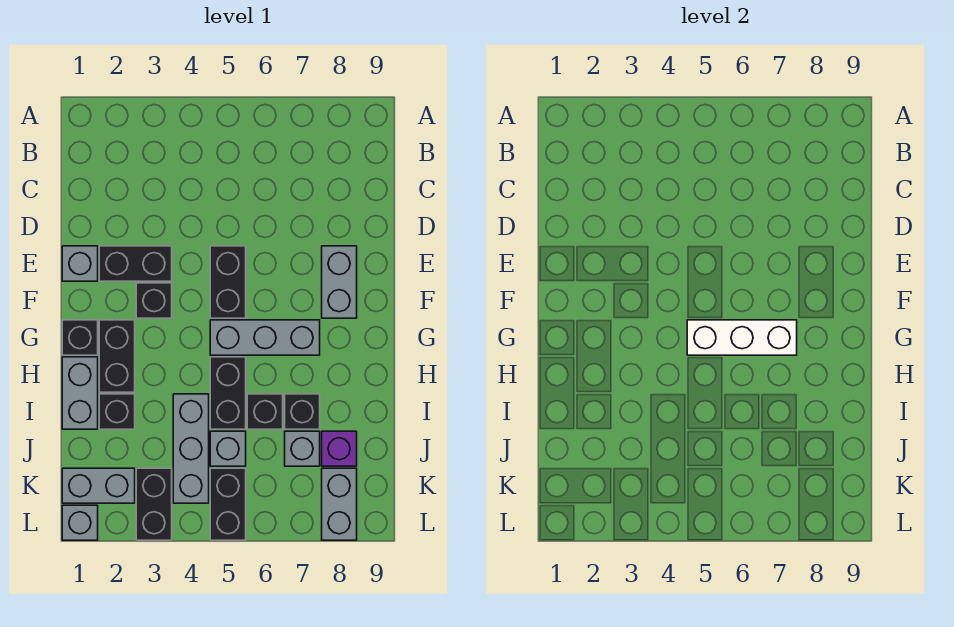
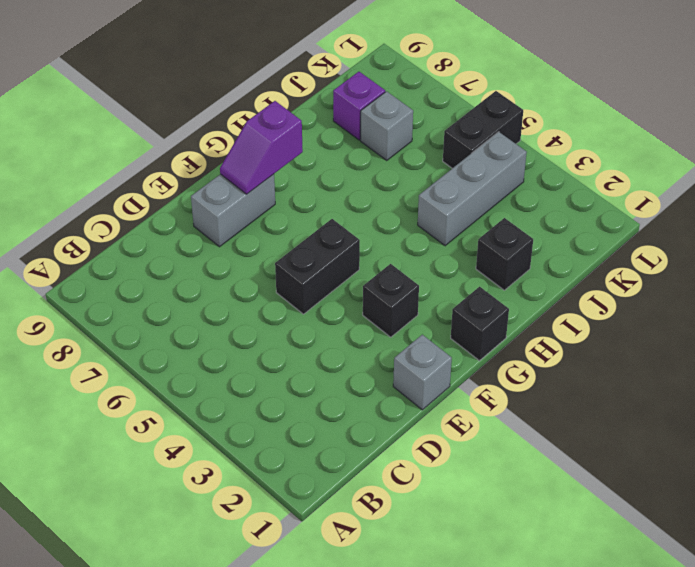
purple 1x2 slope [220,101,303,194] -> none
none -> black 1x2 brick [99,246,172,281]
none -> black 1x2 brick [99,320,135,392]
none -> grey 1x3 brick [210,320,320,355]

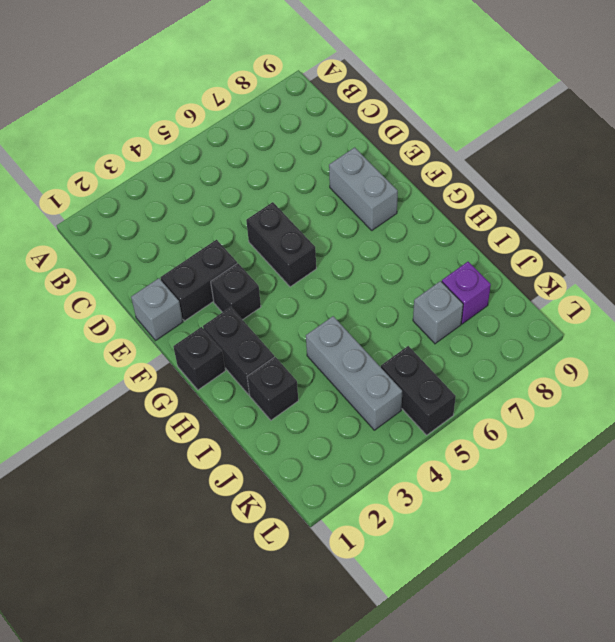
none -> grey 1x3 brick [210,320,320,355]
none -> grey 1x2 brick [62,357,98,429]
none -> black 1x2 brick [210,357,246,429]

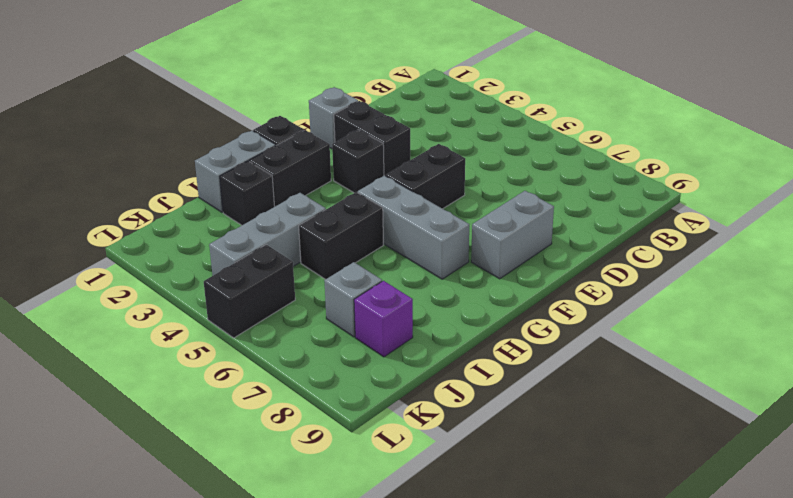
none -> black 1x1 brick [247,394,283,429]
none -> black 1x1 brick [285,394,320,429]
none -> grey 1x1 brick [210,431,246,466]

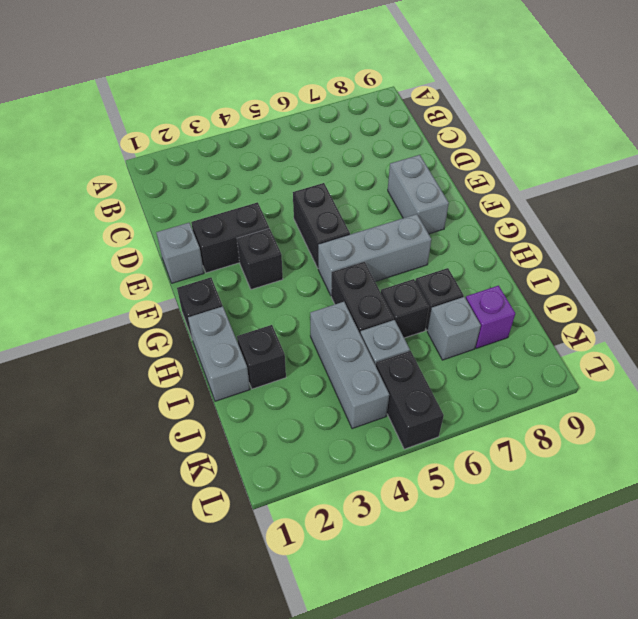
none -> black 1x2 brick [99,320,135,392]
none -> grey 1x2 brick [62,468,135,503]
none -> black 1x2 brick [136,468,172,540]

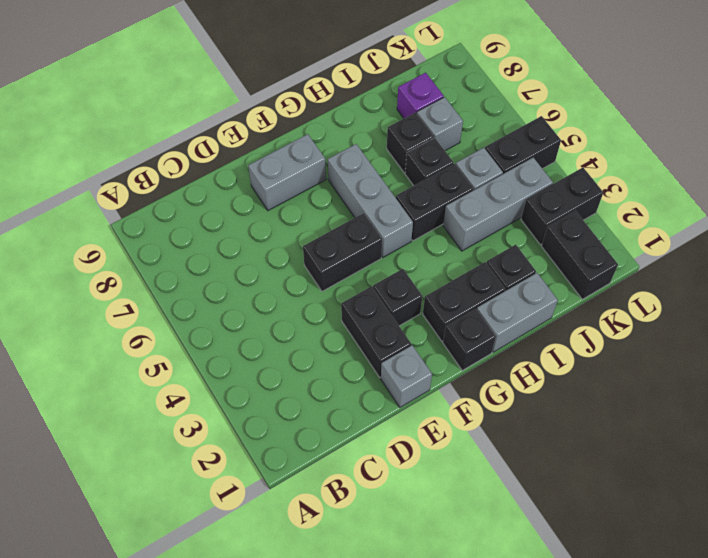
black 1x2 brick [542,211,618,299] -> grey 1x2 brick [62,468,135,503]
none -> grey 1x2 brick [322,468,357,540]
none -> grey 1x1 brick [62,505,98,540]
none -> white 1x3 brick [687,320,797,355]

